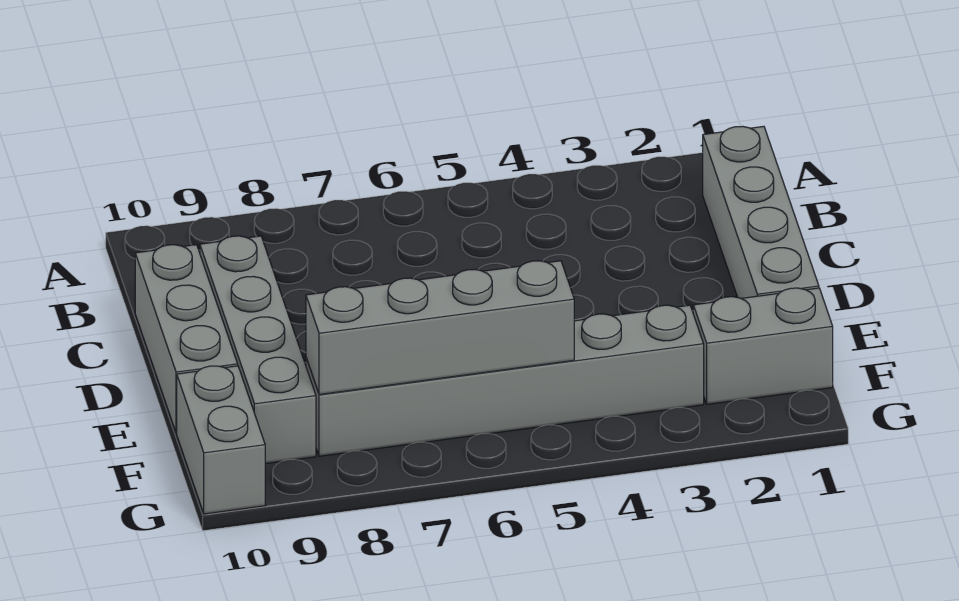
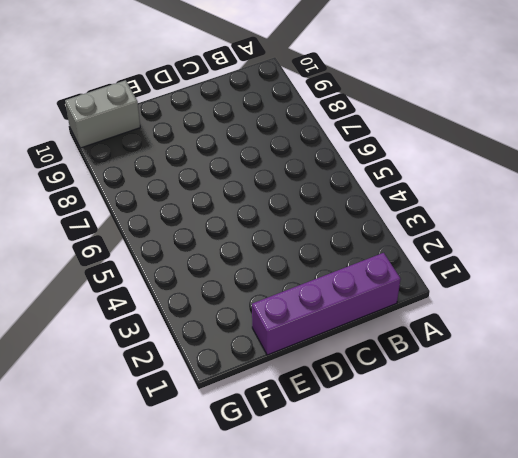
purple 1x4 brick [252,253,401,355] -> grey 1x4 brick [703,126,819,298]
none -> grey 1x4 brick [200,236,316,464]
none -> grey 1x3 brick [135,245,238,433]

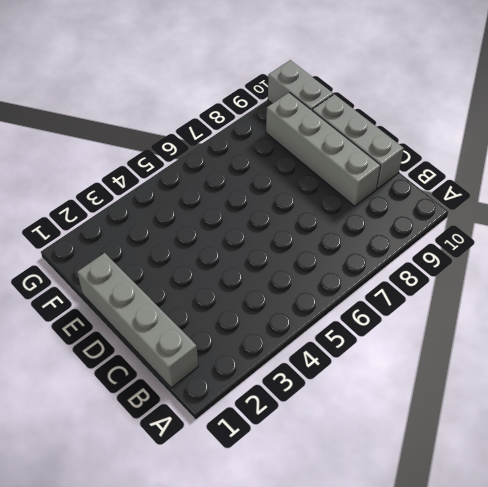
none -> grey 1x2 brick [693,288,833,404]
none -> grey 1x6 brick [306,305,704,456]

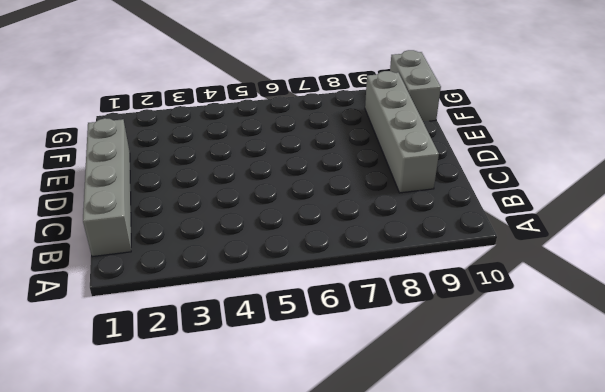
none -> grey 1x3 brick [135,245,238,433]
none -> grey 1x2 brick [693,288,833,404]

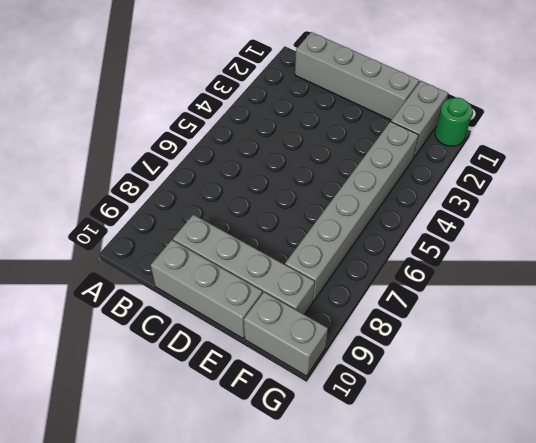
green 1x1 round brick [435,97,473,146] -> none
none -> grey 1x4 brick [306,261,574,395]

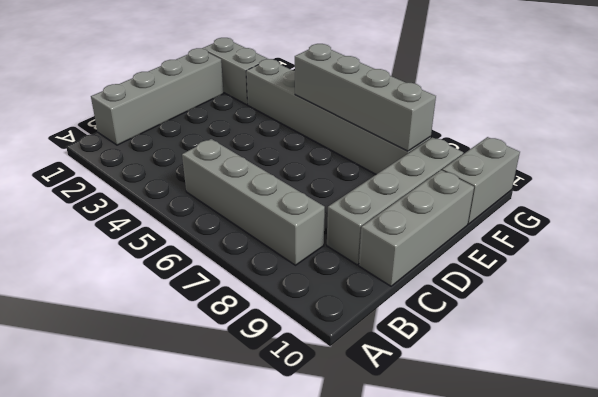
grey 1x4 brick [182,139,325,265] -> none

